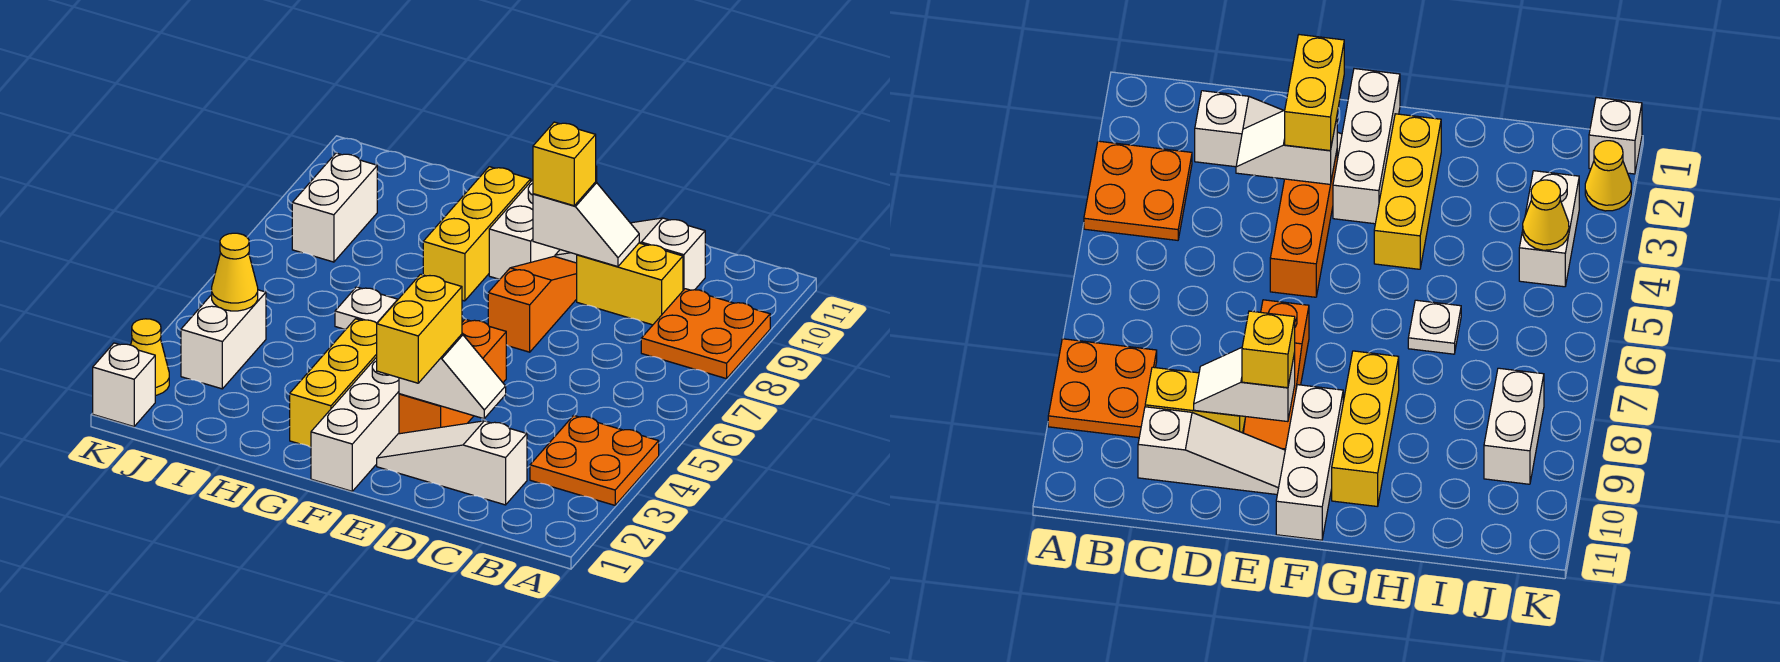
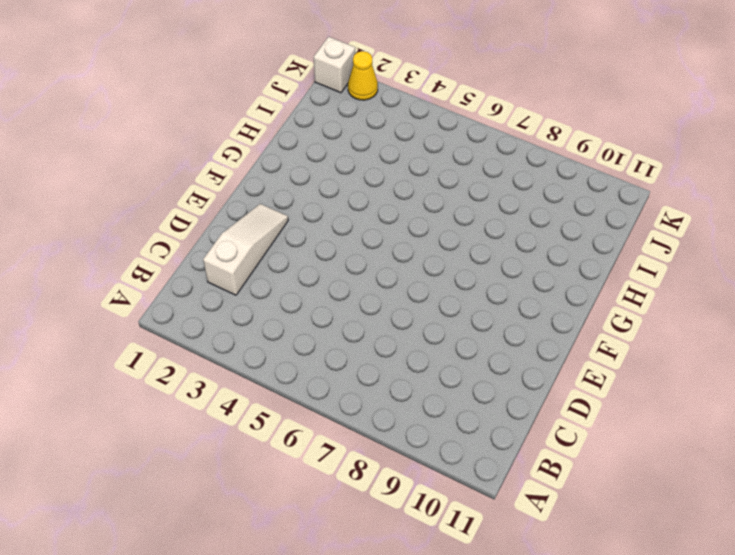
none -> orange 2x2 plate [530,415,659,505]
none -> orange 2x2 plate [641,289,770,379]
none -> yellow 1x2 brick [577,243,683,325]

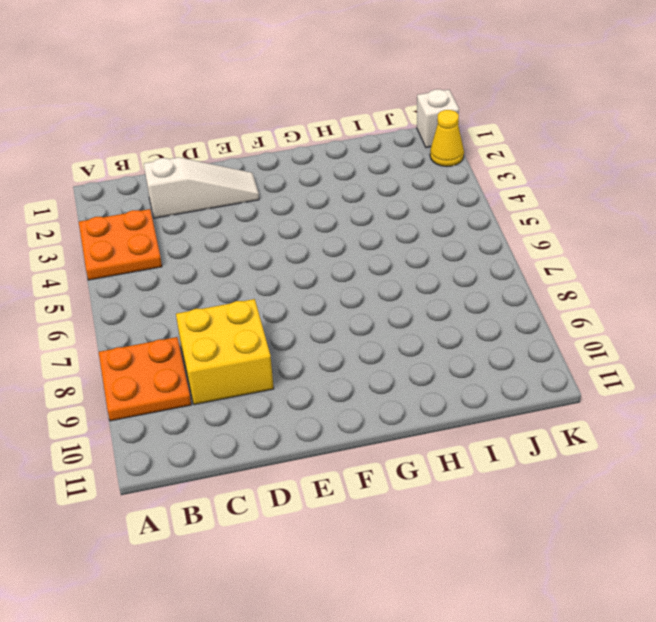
yellow 2x2 brick [176,299,274,405] -> yellow 1x2 brick [577,243,683,325]
none -> white 1x3 slope [555,218,705,290]
none -> orange 1x3 brick [399,319,506,434]
none -> orange 1x3 slope [488,256,577,352]

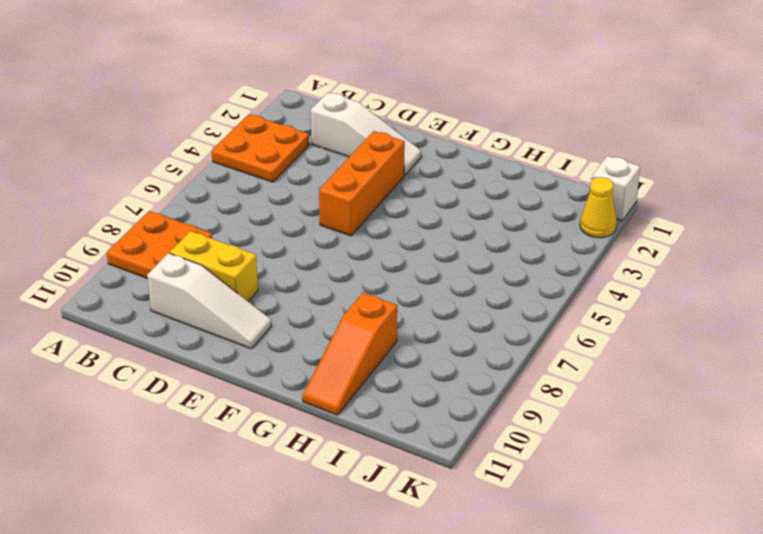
orange 1x3 slope [303,293,397,415] -> orange 1x3 slope moved to [488,256,577,352]
none -> white 1x3 brick [311,357,399,491]
none -> white 1x3 brick [489,167,597,279]
none -> yellow 1x3 brick [290,319,377,447]

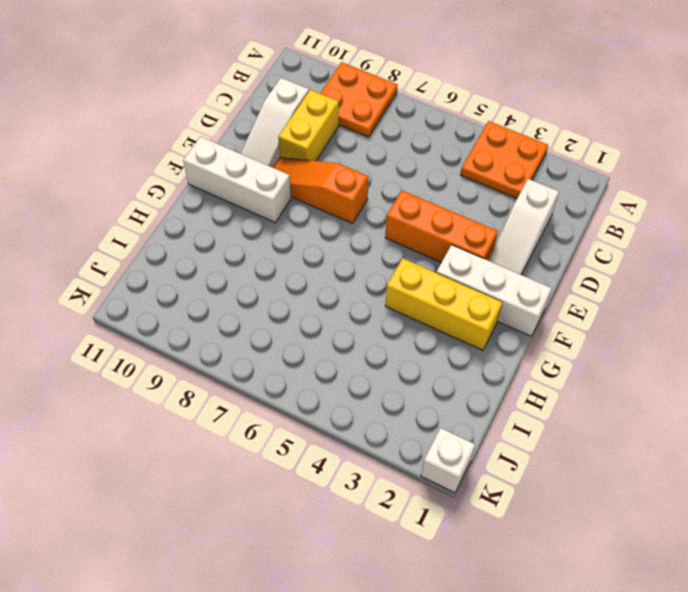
none -> yellow 1x3 brick [423,167,531,301]
none -> white 1x1 plate [335,287,398,330]
none -> white 1x2 brick [181,290,266,389]

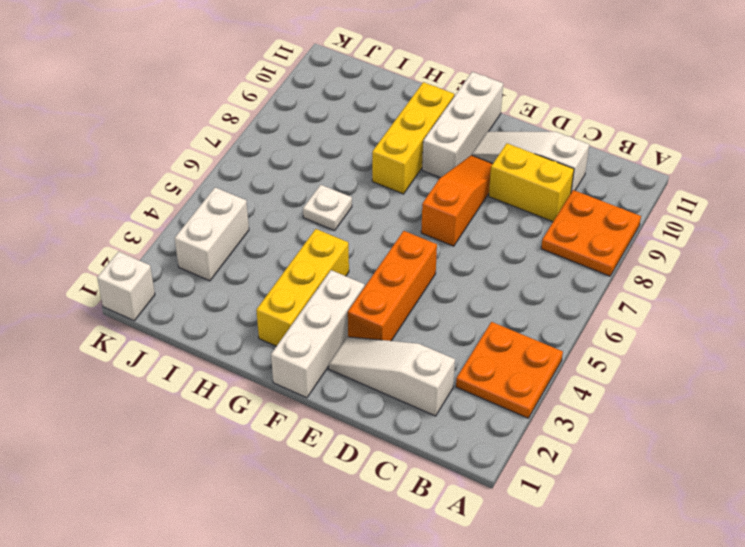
none -> white 1x2 brick [292,153,377,262]
none -> yellow 1x1 cone [131,319,169,396]
none -> white 1x2 slope [399,334,506,419]

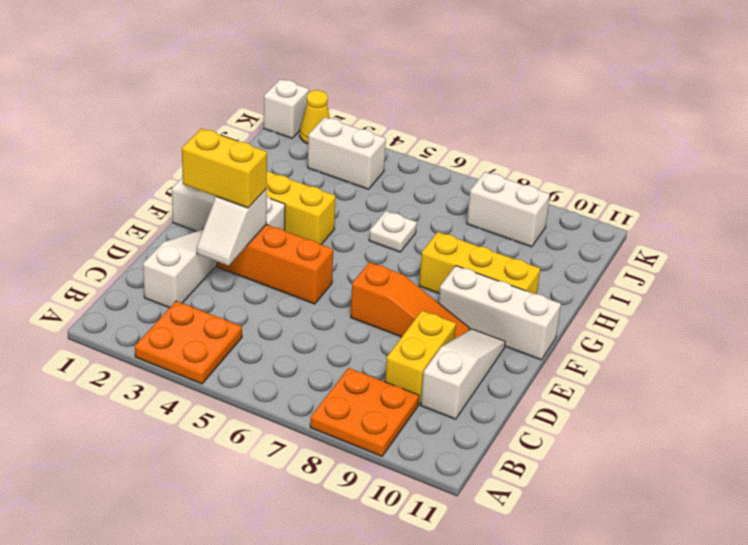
none -> white 1x2 slope [533,182,639,267]
none -> yellow 1x1 cone [212,233,258,311]
none -> yellow 1x1 brick [533,122,596,206]

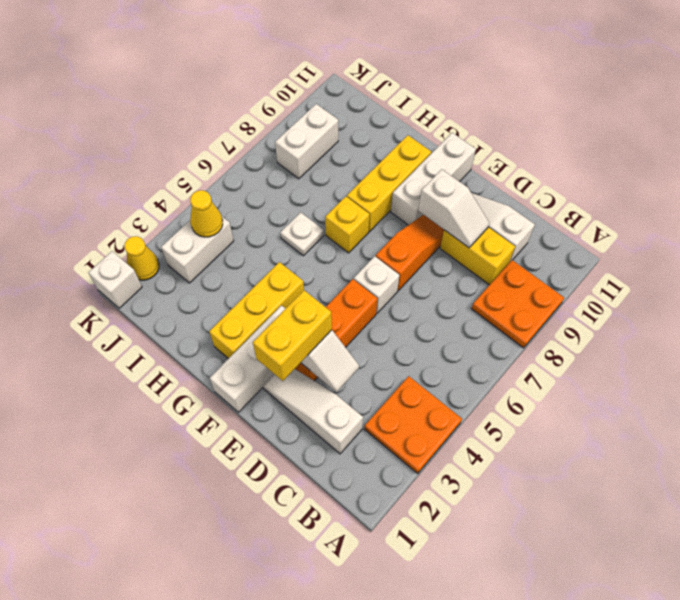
white 1x1 brick [354,256,399,313] -> none
yellow 1x1 brick [325,197,370,253] -> yellow 1x1 brick moved to [533,122,596,206]

